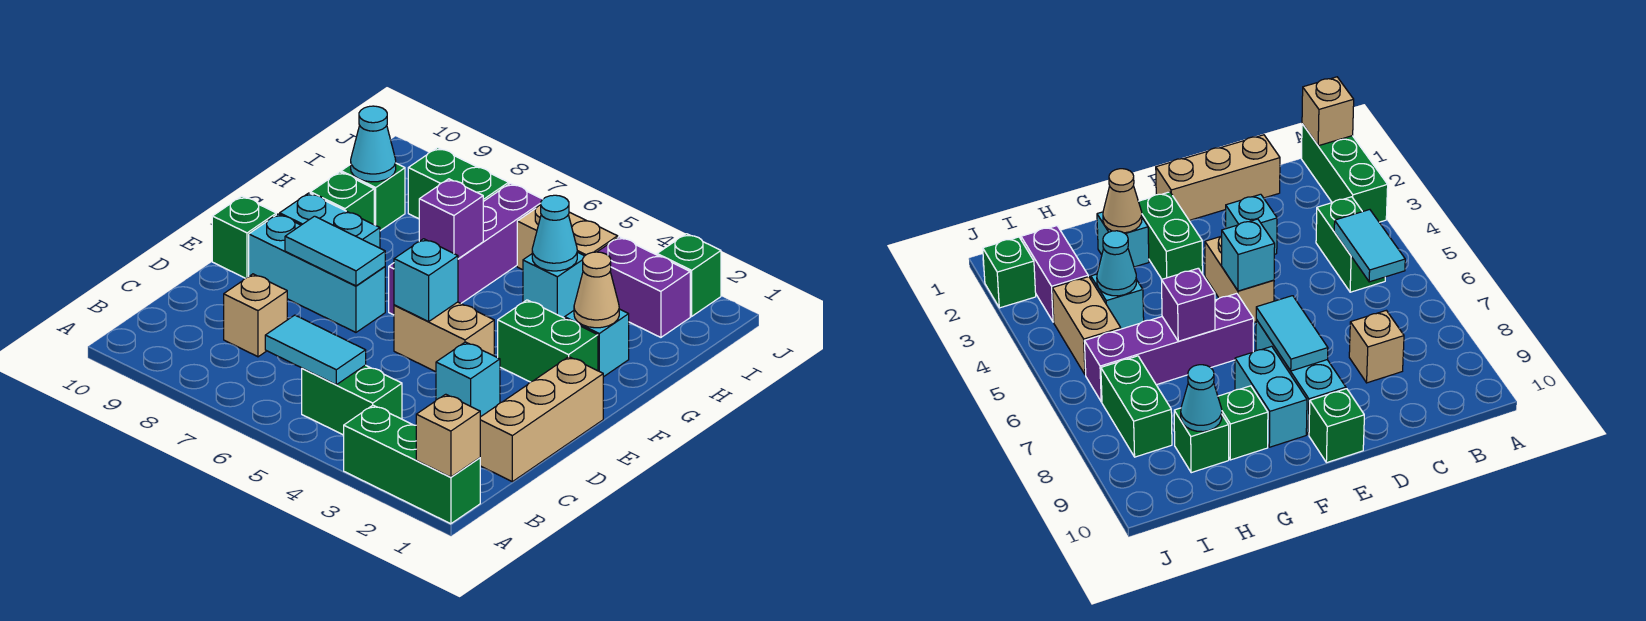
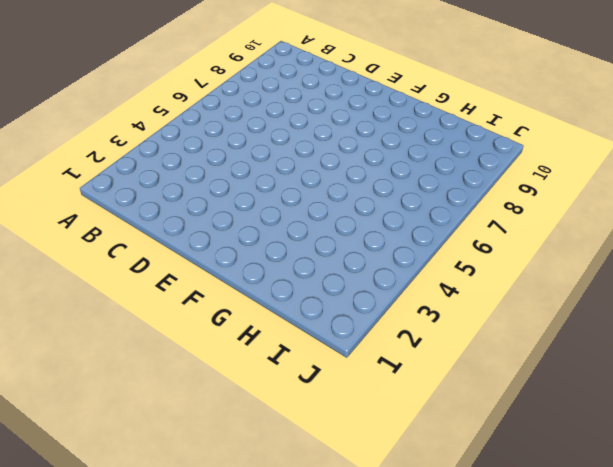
none -> green 1x3 brick [344,405,480,524]
none -> green 1x2 brick [302,365,402,435]
none -> tan 1x3 brick [480,357,603,482]

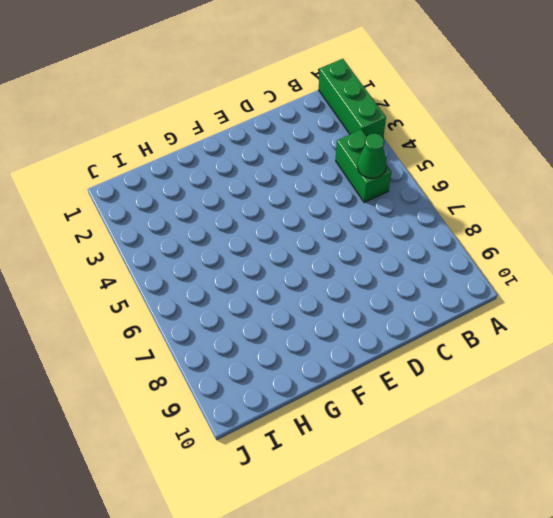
green 1x1 cone [357,133,387,178] -> cyan 1x2 tile [265,315,366,385]
none -> tan 1x3 brick [480,357,603,482]
none -> tan 1x1 brick [224,274,287,357]
none -> cyan 1x1 brick [436,342,500,417]

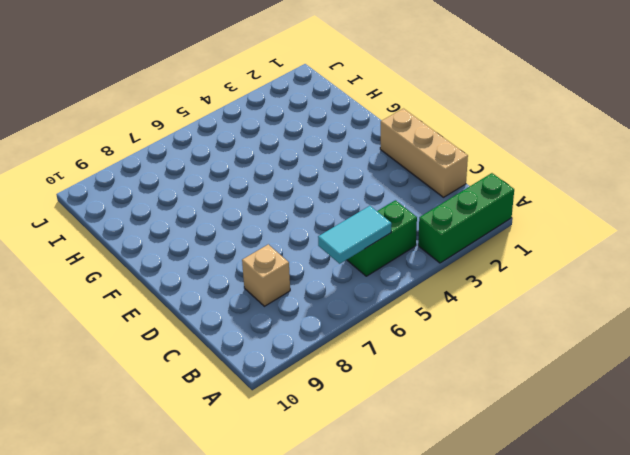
none -> cyan 1x1 brick [436,342,500,417]
none -> tan 1x2 brick [394,302,494,372]
none -> cyan 1x3 brick [249,214,385,332]

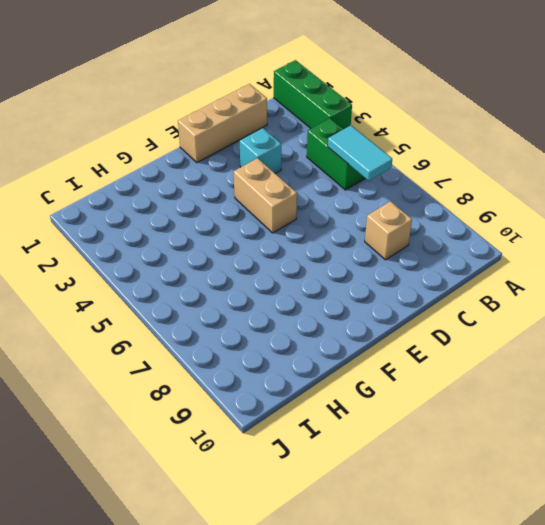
none -> cyan 1x3 brick [249,214,385,332]
none -> green 1x1 brick [212,196,276,278]
none -> green 1x2 brick [498,300,598,382]

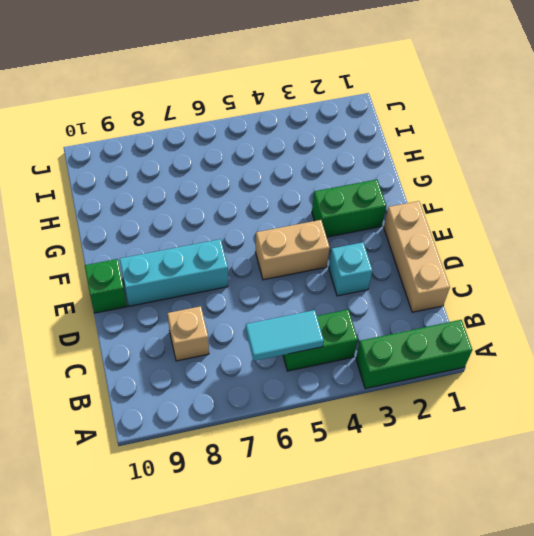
none -> purple 1x4 brick [389,183,543,315]
none -> cyan 1x2 brick [280,193,380,248]
none -> cyan 1x1 brick [565,309,629,377]

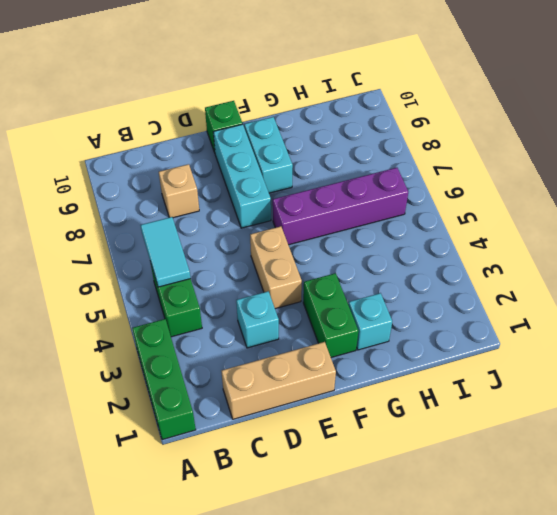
none -> green 1x1 brick [310,172,374,225]
none -> cyan 1x1 brick [523,252,584,318]
none -> green 1x1 brick [341,163,405,231]

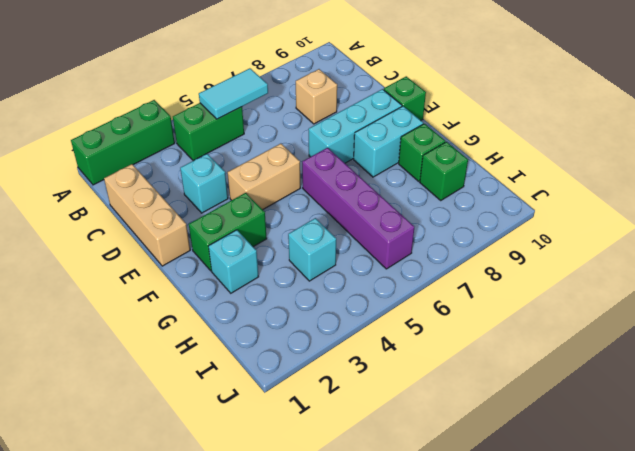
none -> purple 1x2 brick [598,237,690,337]
none -> tan 1x2 brick [517,205,618,270]
none -> green 1x2 brick [408,148,509,219]

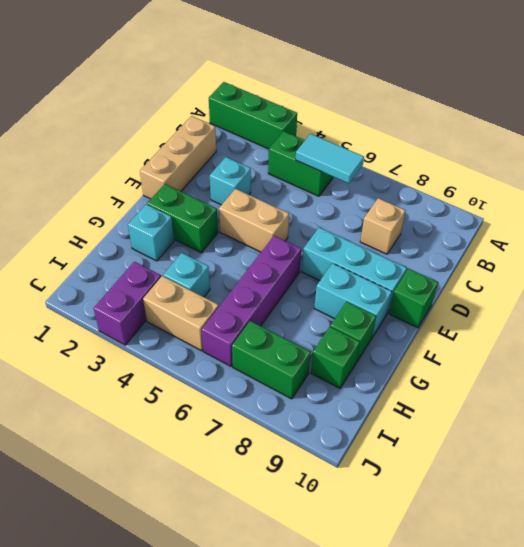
purple 1x2 brick [94,262,161,345] -> purple 1x2 brick turned to [598,237,690,337]
none -> green 1x1 brick [657,234,721,316]
none -> tan 1x1 brick [416,394,480,477]
none -> cyan 1x1 brick [394,239,458,321]

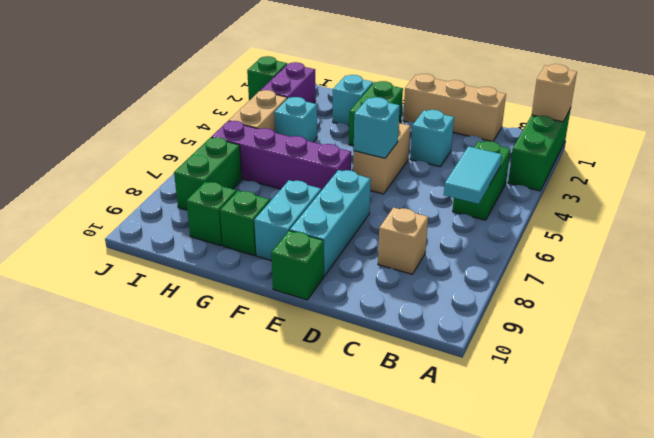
none -> cyan 1x2 tile [285,216,385,286]
none -> tan 1x1 cone [574,252,619,328]
none -> purple 1x1 brick [419,179,483,259]

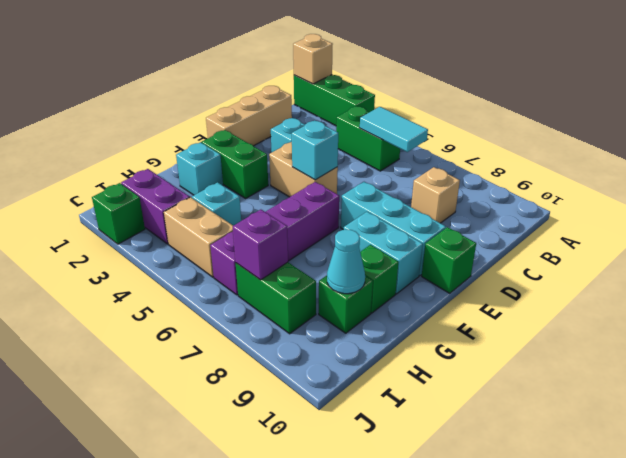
purple 1x1 brick [233,210,288,280] -> purple 1x1 brick moved to [419,179,483,259]
none -> cyan 1x2 tile [285,216,385,286]
none -> tan 1x1 cone [574,252,619,328]
none -> cyan 1x1 cone [532,195,577,271]

